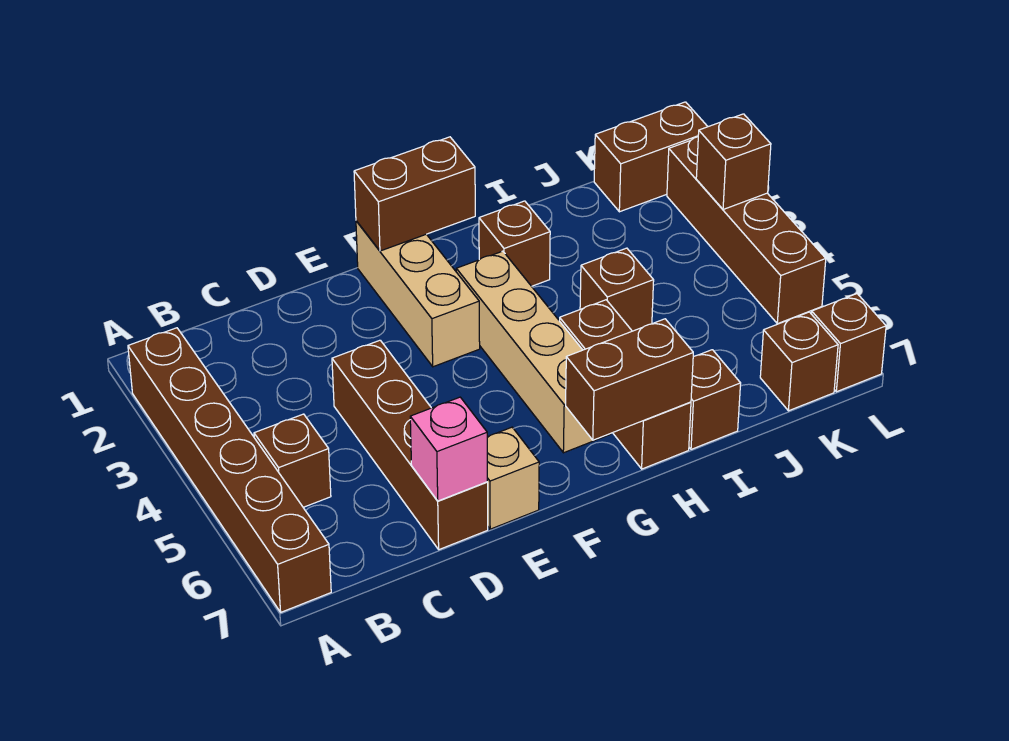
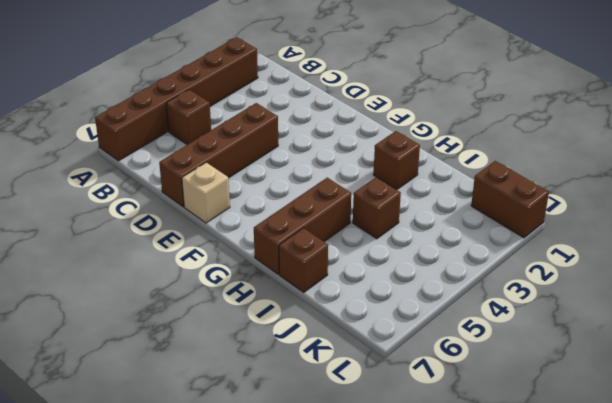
none -> tan 1x3 brick [356,221,480,367]
none -> tan 1x4 brick [456,251,610,453]
none -> brown 1x1 brick [760,312,838,411]

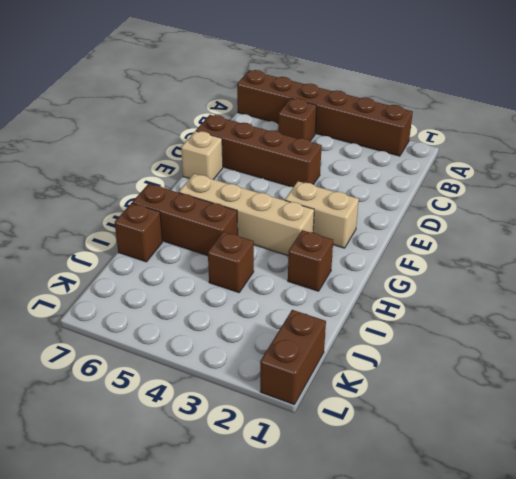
tan 1x2 brick [285,181,359,248] -> tan 1x3 brick [356,221,480,367]
none -> brown 1x1 brick [760,312,838,411]
none -> brown 1x4 brick [667,137,826,324]
none -> brown 1x1 brick [812,294,886,392]

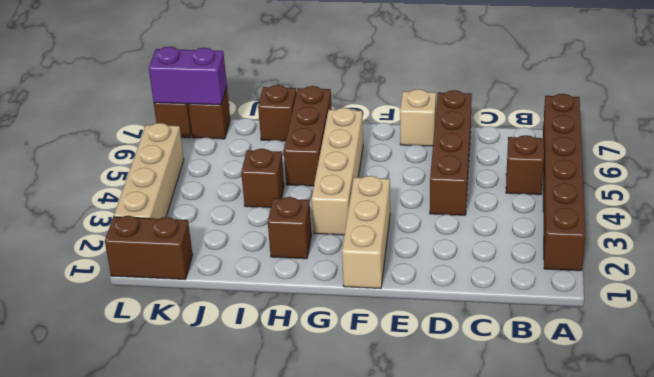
purple 1x2 brick [149,47,227,105] -> none
tan 1x4 brick [114,123,184,219] -> brown 1x4 brick [667,137,826,324]
none -> pink 1x1 brick [410,397,487,501]
none -> brown 1x2 brick [354,137,475,251]
none -> brown 1x2 brick [566,319,693,440]

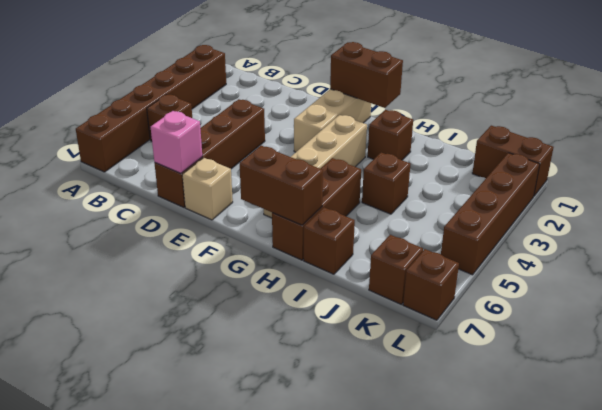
none -> brown 1x1 brick [696,114,771,209]

